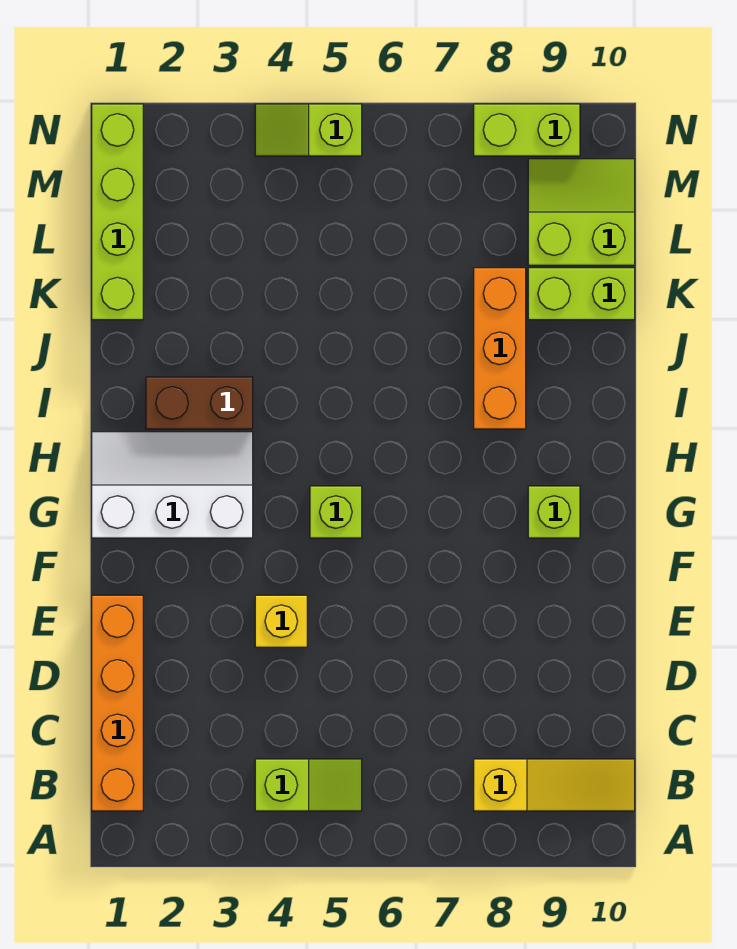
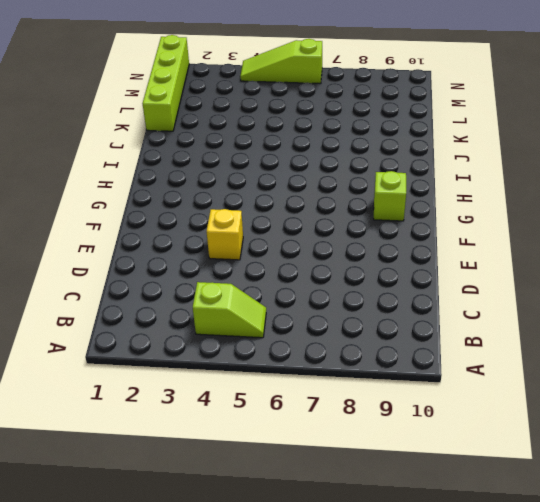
lime 1x3 slope [240,39,322,84] -> lime 1x2 slope [255,104,362,156]
none -> orange 1x4 brick [92,595,143,811]
none -> yellow 1x3 slope [474,759,635,811]
none -> white 2x3 slope [92,432,253,538]

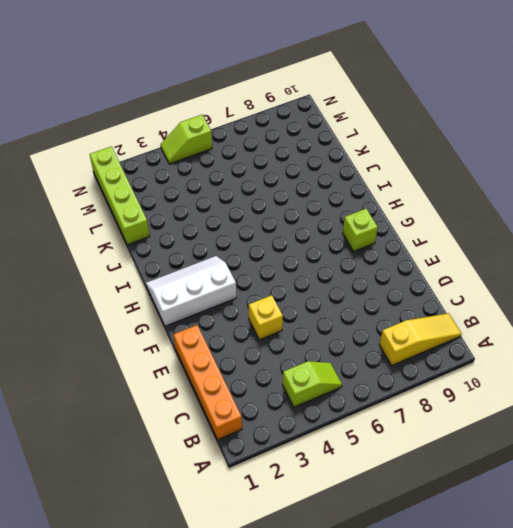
none -> lime 1x1 brick [310,486,362,538]
none -> brown 1x2 brick [146,377,253,429]
none -> orange 1x3 brick [474,268,526,429]

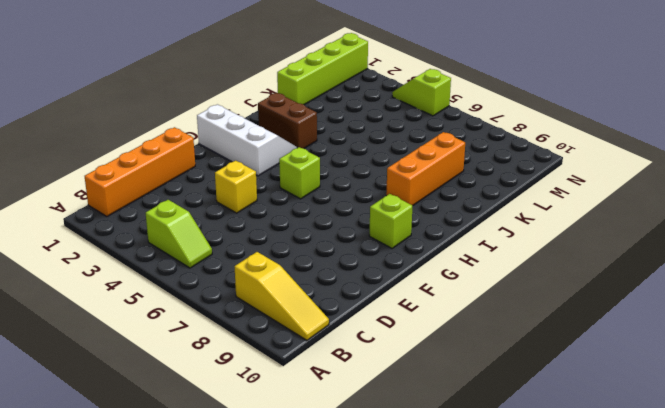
none -> lime 1x2 brick [528,268,635,320]
none -> lime 2x2 slope [528,159,635,265]
none -> lime 1x2 brick [474,104,580,156]

